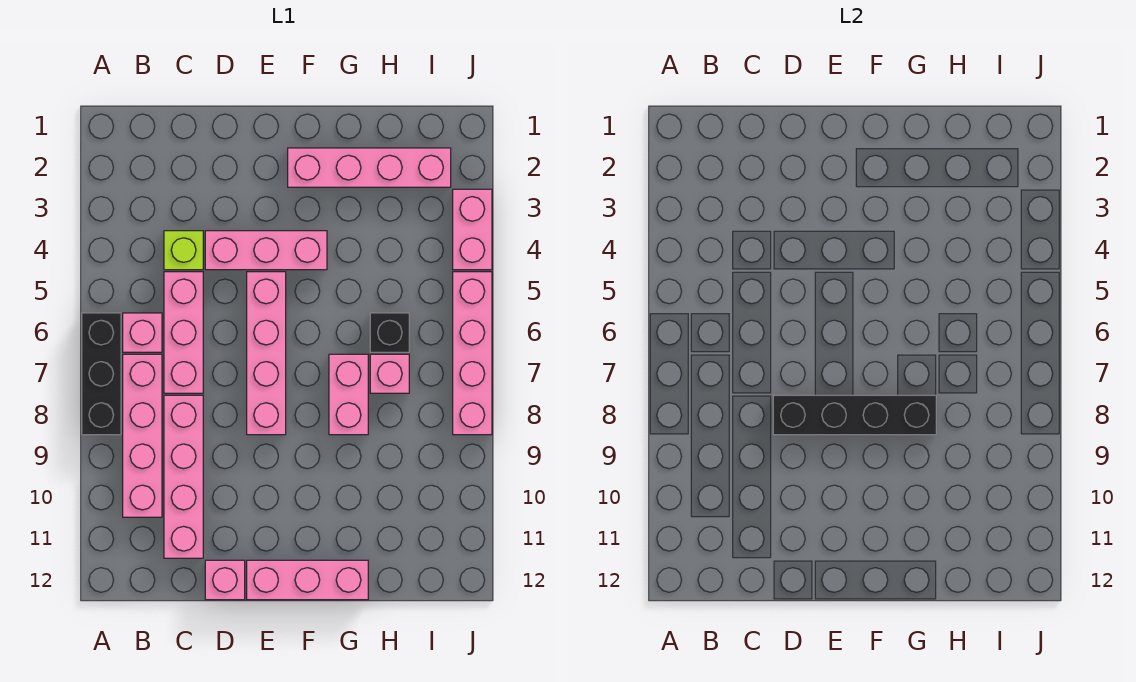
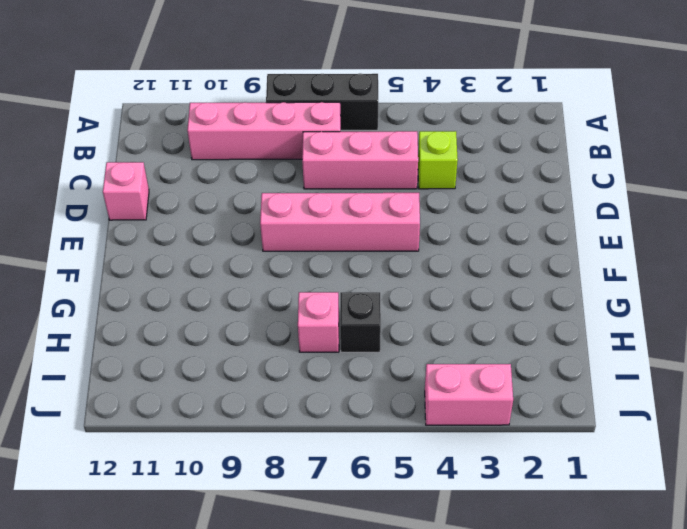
none -> pink 1x1 brick [123,313,162,352]
none -> pink 1x4 brick [164,395,203,558]
none -> pink 1x3 brick [205,231,327,270]

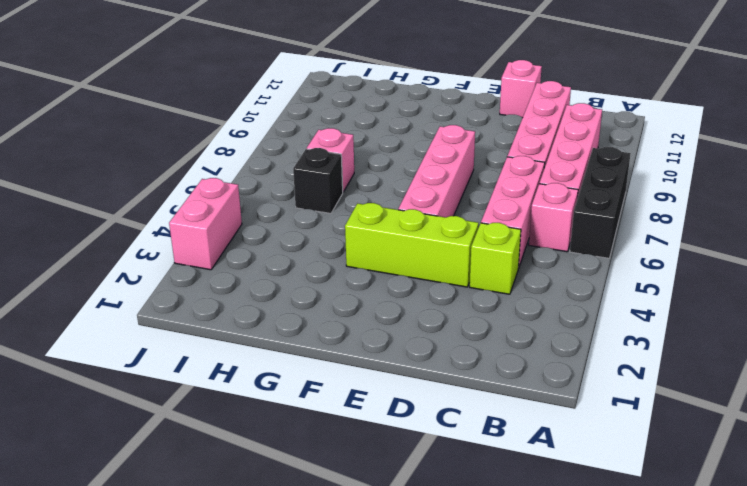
lime 1x3 brick [345,203,479,287] -> pink 1x3 brick [205,231,327,270]
none -> pink 1x3 brick [247,560,368,600]
none -> pink 1x4 brick [288,148,451,187]
none -> pink 1x2 brick [329,354,368,435]

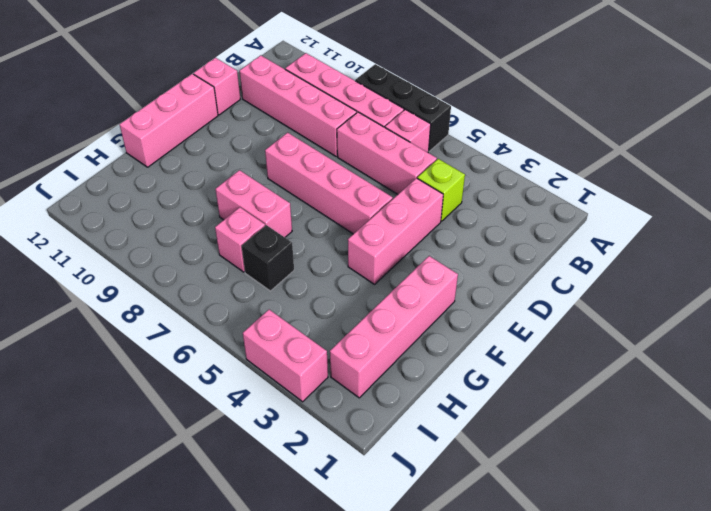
none -> pink 1x4 brick [453,272,492,435]
none -> black 1x4 brick [773,395,936,435]

